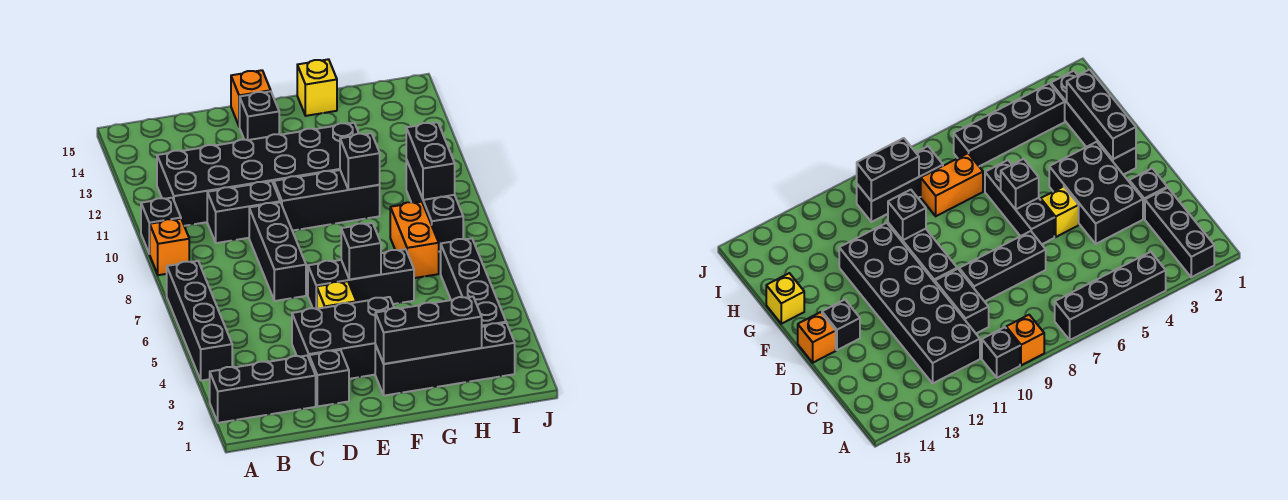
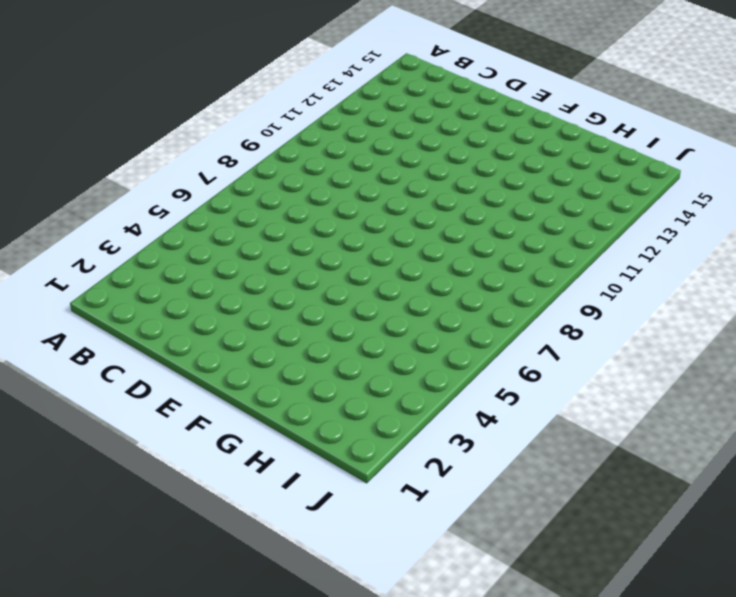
none -> black 1x3 brick [210,356,316,423]
none -> black 1x4 brick [167,261,232,381]
none -> orange 1x1 brick [150,219,189,275]

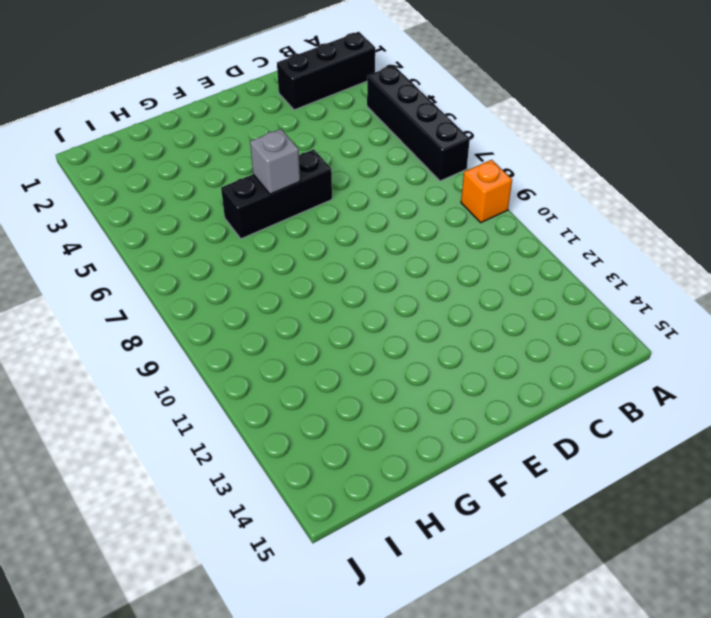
grey 1x1 brick [250,129,300,194] -> black 1x1 brick [341,223,381,279]
none -> black 1x1 brick [141,198,181,254]
none -> black 2x6 brick [157,123,359,226]
none -> black 1x2 brick [207,181,280,243]

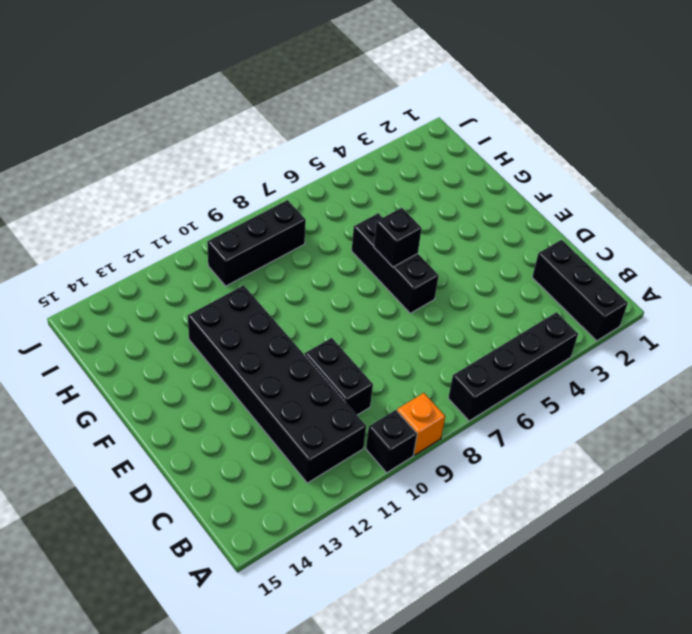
none -> black 1x1 brick [309,350,349,407]
none -> black 2x3 brick [292,297,394,379]
none -> black 1x3 brick [249,202,306,301]

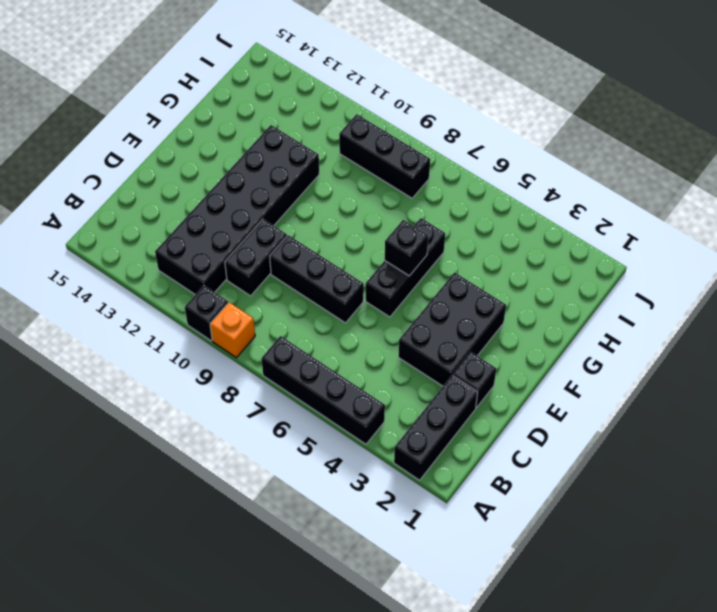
none -> yellow 1x1 brick [317,281,356,309]
none -> black 1x3 brick [274,170,380,231]
none -> black 1x1 brick [240,91,279,140]

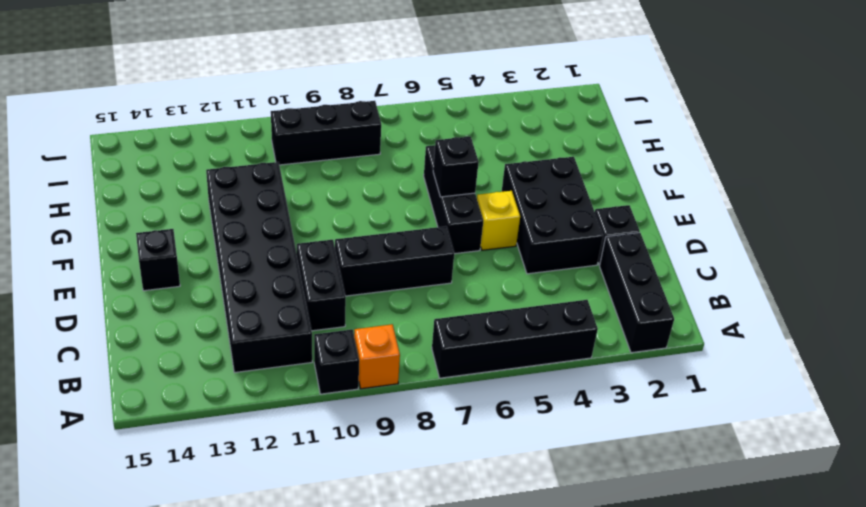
none -> black 1x3 brick [274,170,380,231]
none -> orange 1x1 brick [231,70,271,127]
none -> black 1x4 brick [375,323,515,396]

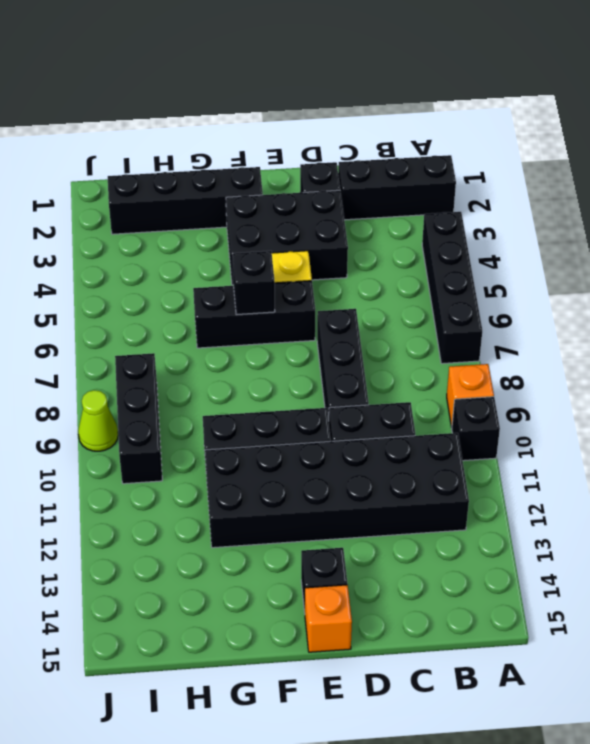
lime 1x1 cone [78,390,118,451] -> none
none -> yellow 1x1 brick [297,59,337,116]
none -> orange 1x2 brick [390,202,439,278]
none -> black 1x4 brick [441,238,506,327]

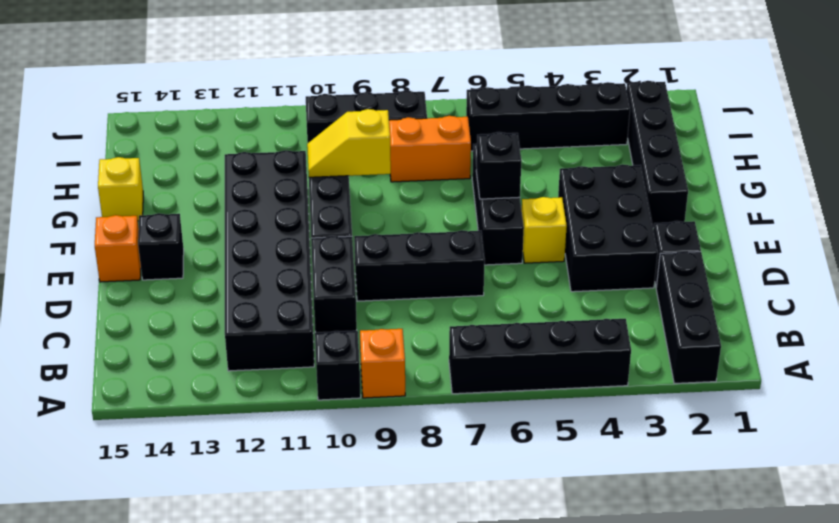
yellow 1x2 slope [307,109,391,177] -> black 1x1 brick [340,133,380,190]
none -> black 1x3 brick [375,297,482,364]
none -> black 1x2 brick [406,122,455,200]

